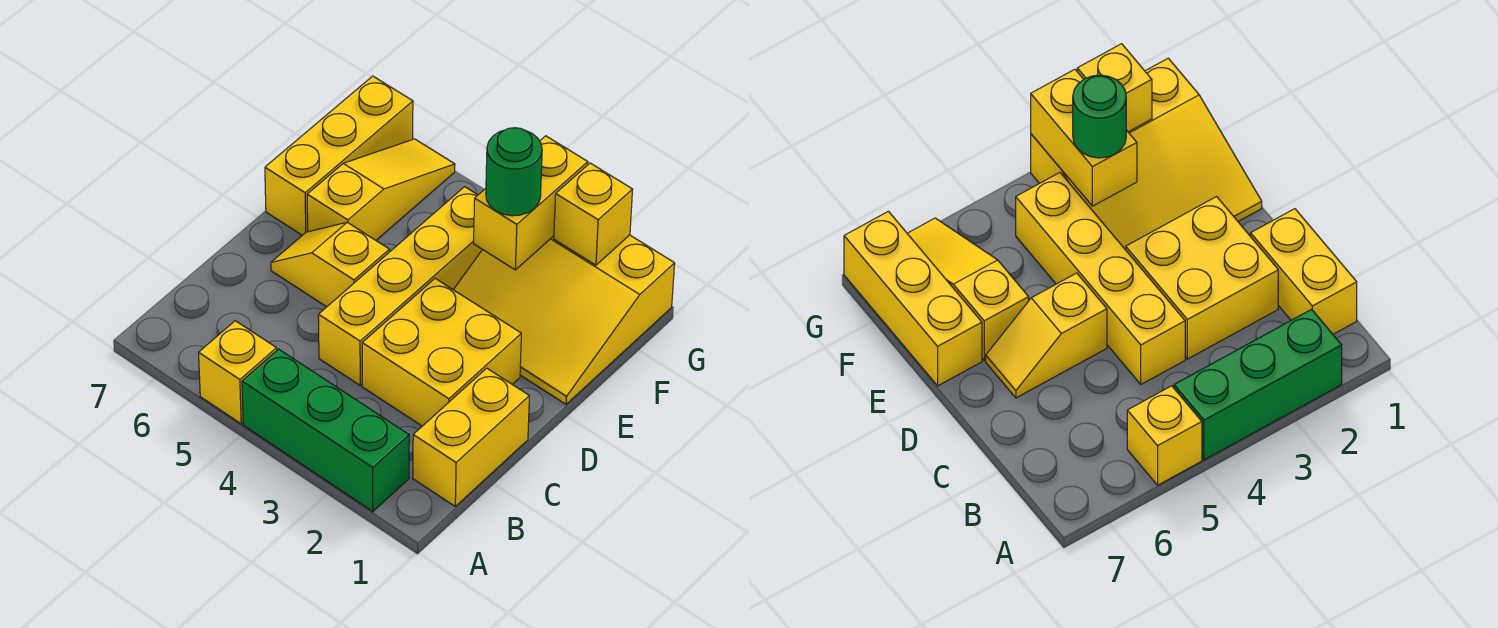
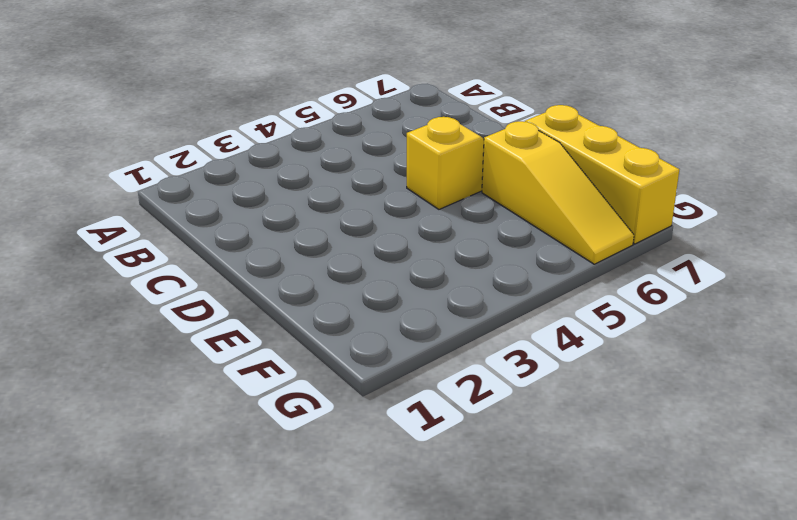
none -> green 1x3 brick [242,349,409,511]
none -> yellow 1x1 brick [199,321,277,424]
none -> yellow 1x2 brick [413,368,529,506]

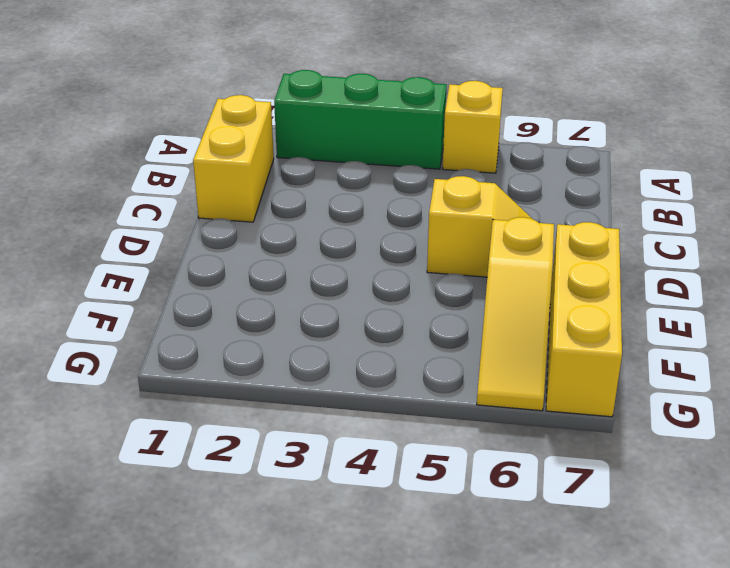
none -> yellow 2x2 brick [362,278,521,426]
none -> yellow 1x4 brick [318,187,482,385]
none -> yellow 3x3 slope [453,235,675,404]

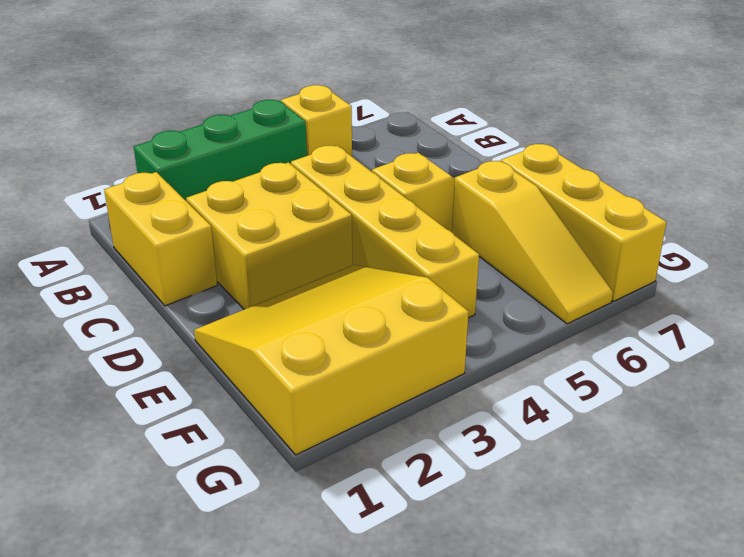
none -> yellow 1x2 brick [474,136,588,270]
none -> yellow 1x1 brick [554,163,633,265]
none -> green 1x1 round brick [486,128,542,216]

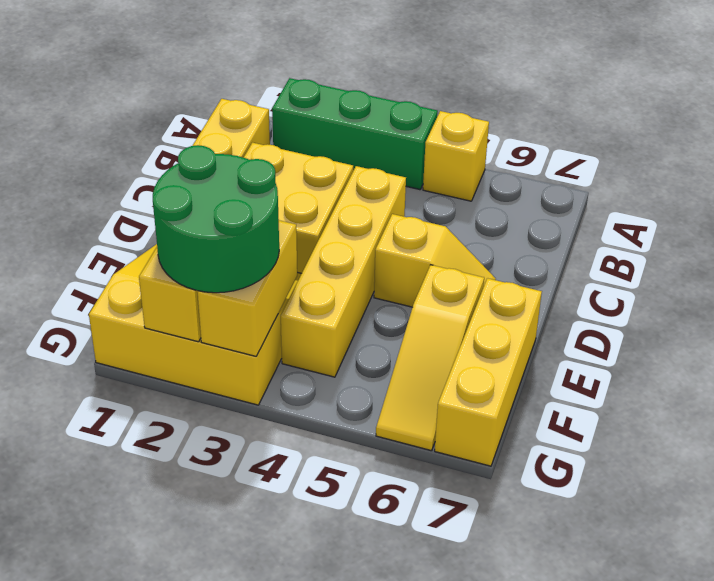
green 2x2 round brick [153,145,279,293] -> green 1x1 round brick [486,128,542,216]

